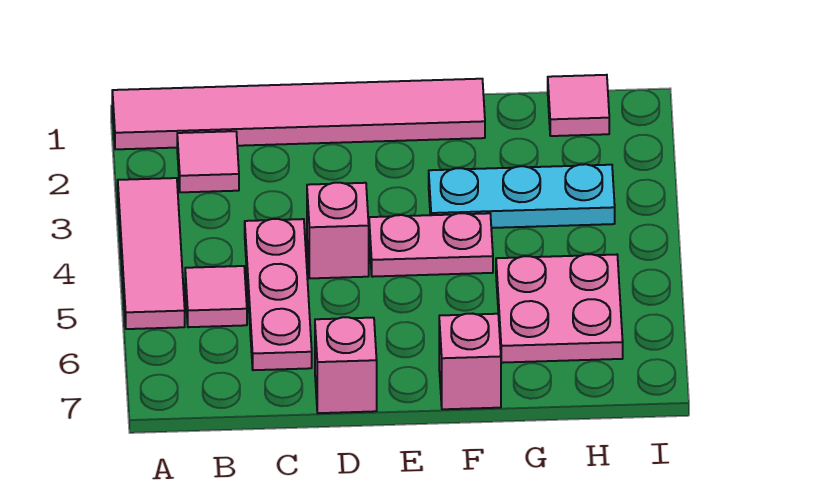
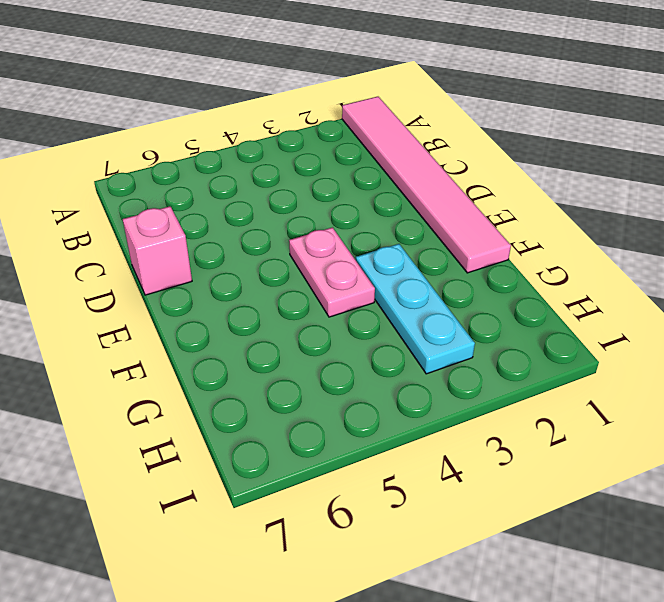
none -> pink 1x3 tile [118,178,185,329]
none -> pink 1x1 tile [177,131,239,192]
none -> pink 1x1 tile [185,266,247,327]

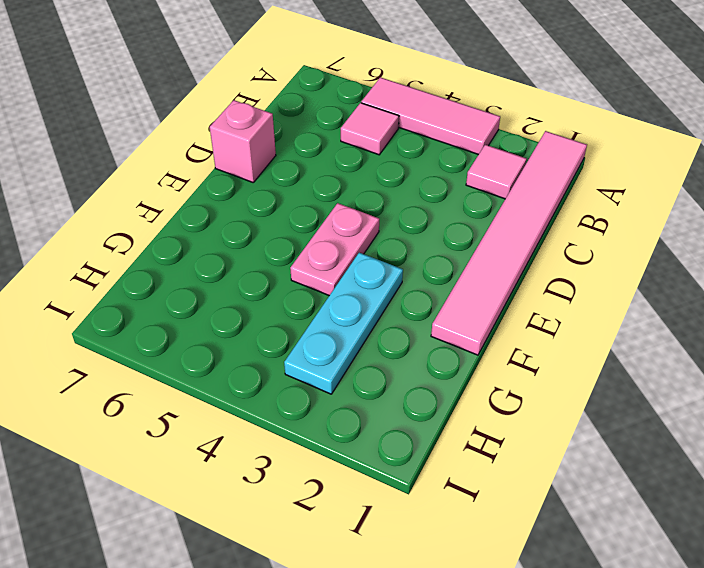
none -> pink 1x3 plate [245,219,312,370]
none -> pink 1x1 brick [307,183,369,278]
none -> pink 1x1 brick [439,314,501,409]

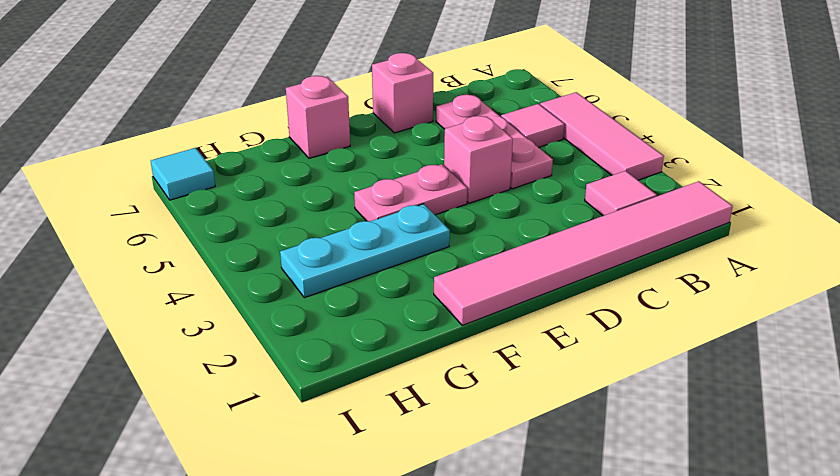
cyan 1x1 tile [151,148,215,200] -> none
none -> pink 2x2 plate [496,254,623,363]
none -> pink 1x1 tile [548,75,609,136]

